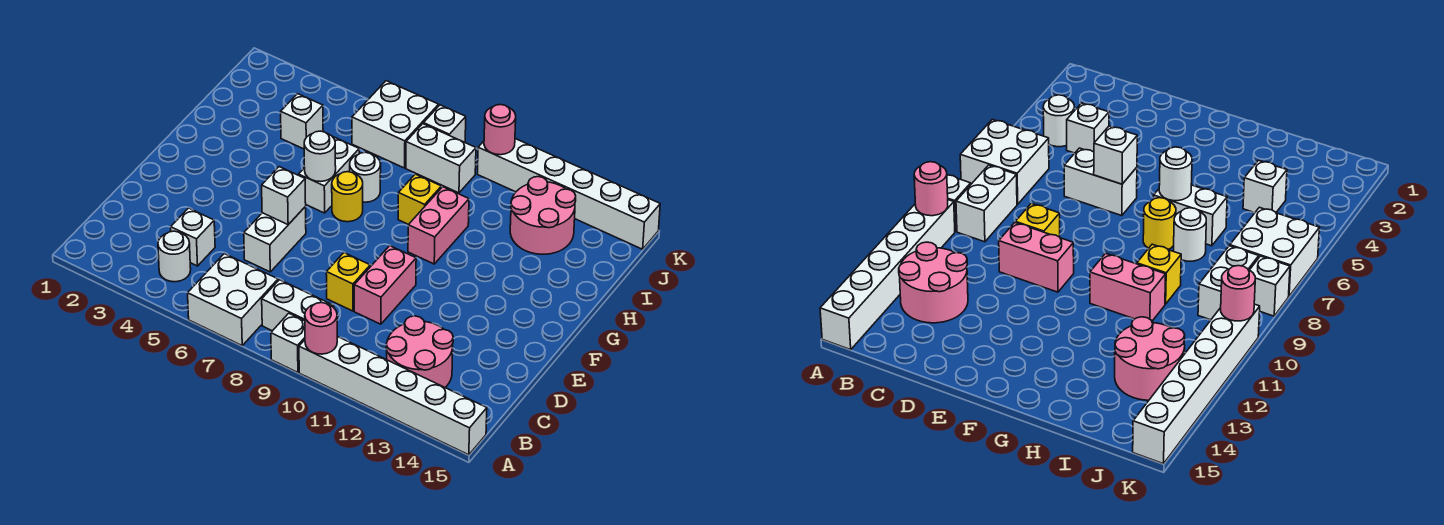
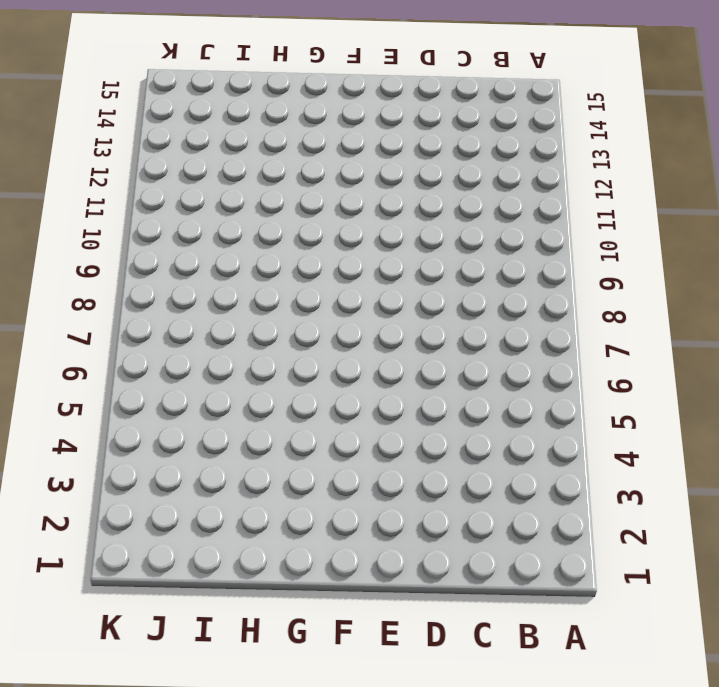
none -> white 2x2 brick [188,254,278,345]
none -> white 1x1 brick [271,313,305,372]
none -> white 1x6 brick [299,336,487,455]

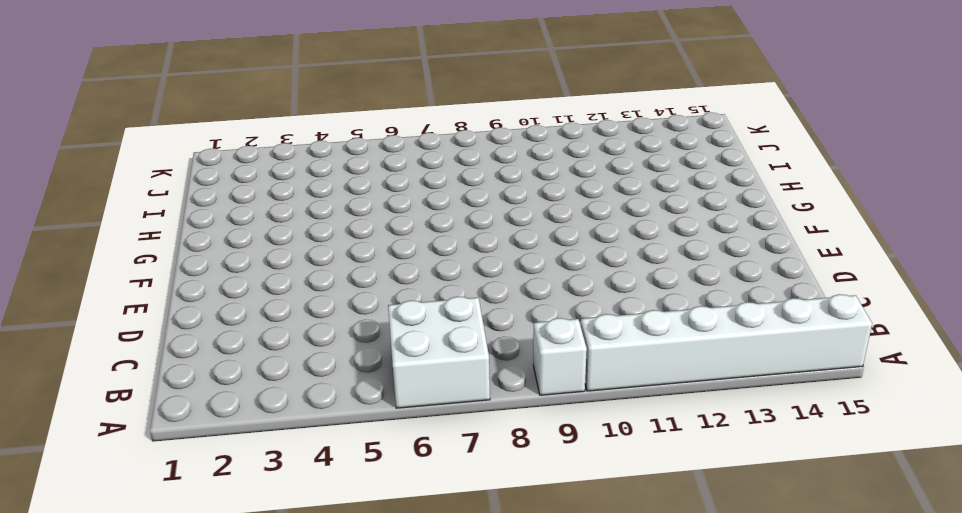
none -> white 1x1 round brick [158,231,191,282]
none -> white 1x2 brick [262,280,334,331]
none -> pink 2x2 round brick [386,316,453,387]

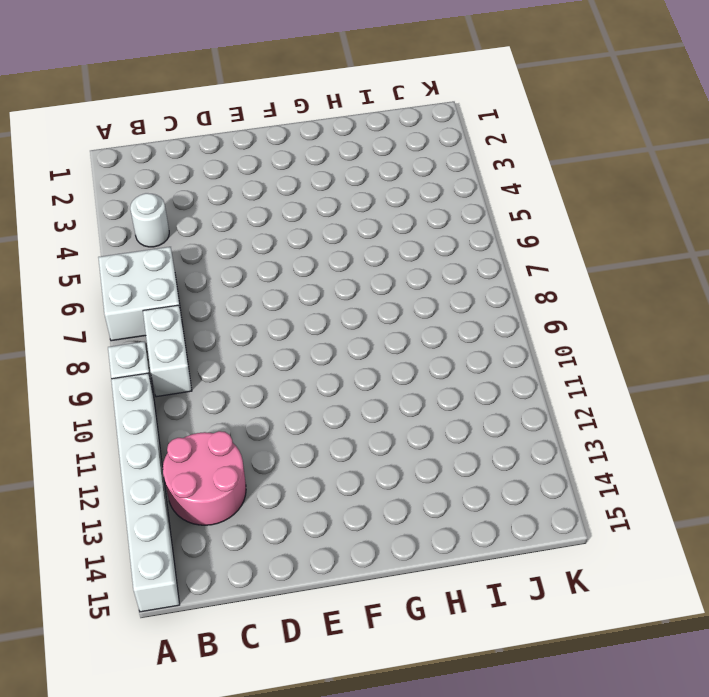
none -> white 1x1 brick [171,208,215,266]
none -> white 1x2 brick [244,207,306,272]
none -> yellow 1x1 brick [326,253,370,311]

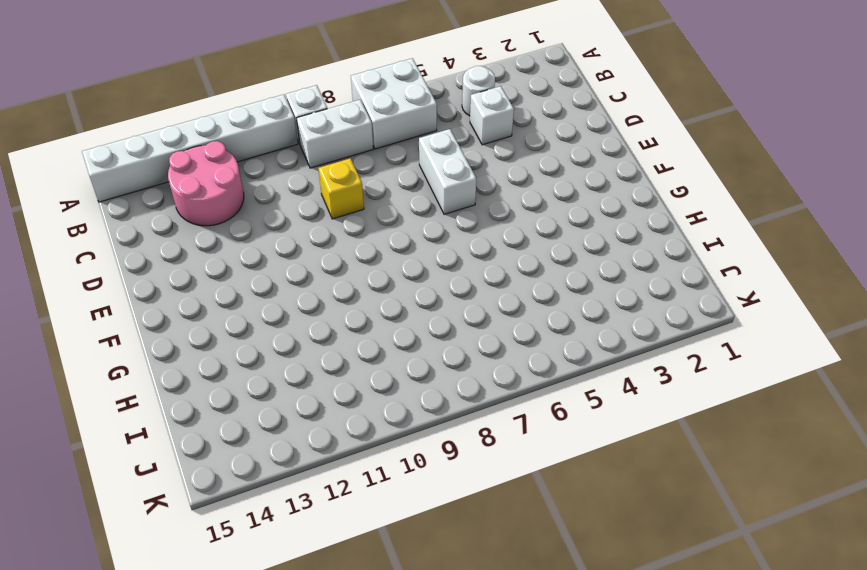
none -> pink 1x2 brick [354,246,416,324]
none -> white 1x2 brick [299,137,359,213]
none -> yellow 1x1 round brick [332,172,363,222]

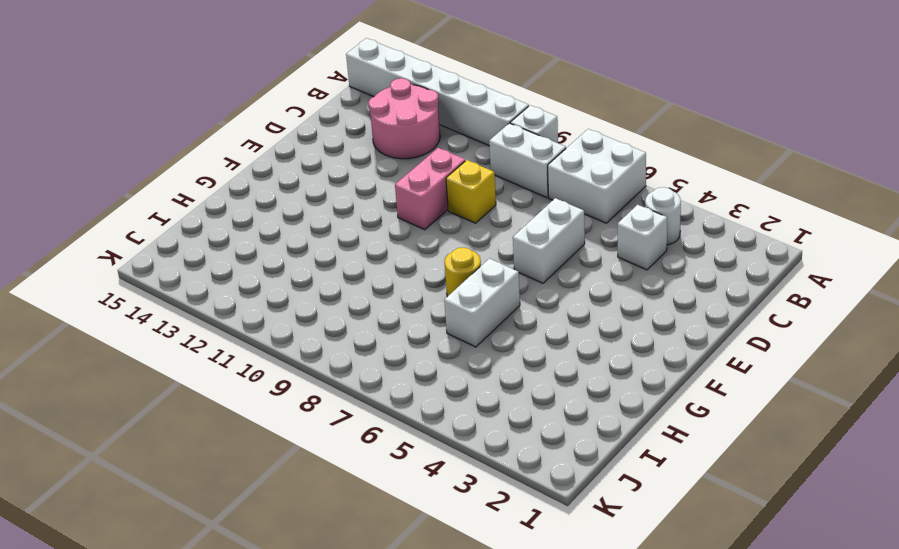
none -> pink 1x2 brick [408,187,469,264]
none -> white 1x1 round brick [350,152,381,202]
none -> yellow 1x1 brick [398,174,441,225]

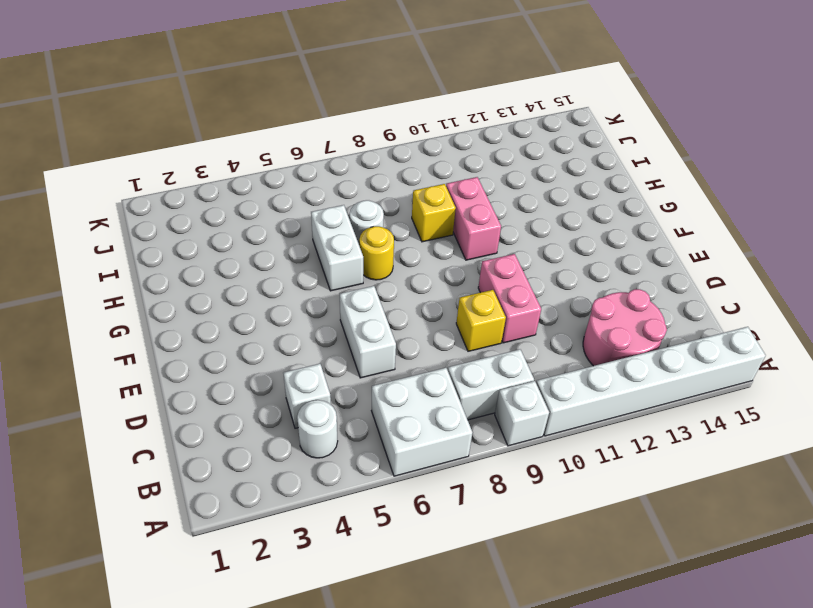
none -> white 1x1 brick [281,94,323,149]
none -> pink 2x2 round brick [510,177,576,254]
none -> white 2x2 brick [352,81,439,168]

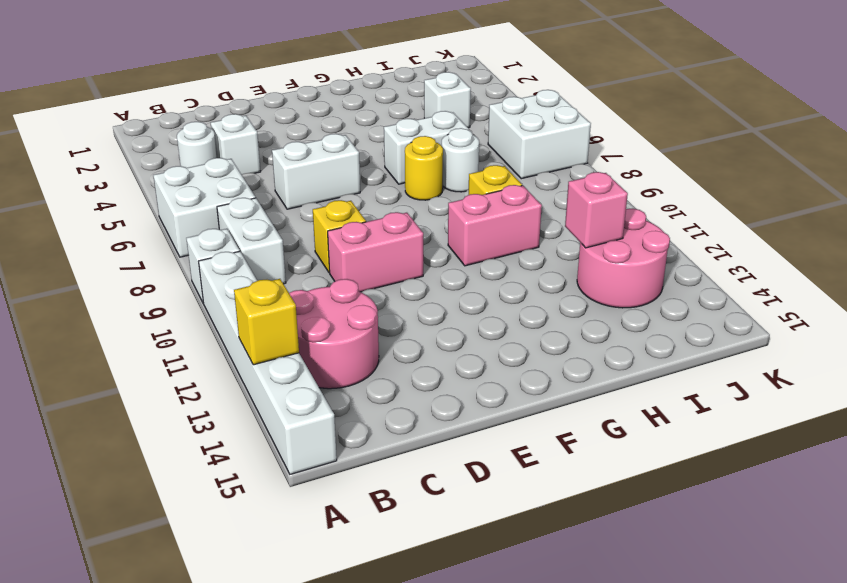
yellow 1x1 brick [234,279,299,365] -> none
pink 1x1 brick [565,172,628,248] -> none
none -> white 1x2 brick [406,124,476,193]
none -> white 1x1 brick [424,105,466,142]
none -> white 1x6 brick [477,139,660,249]

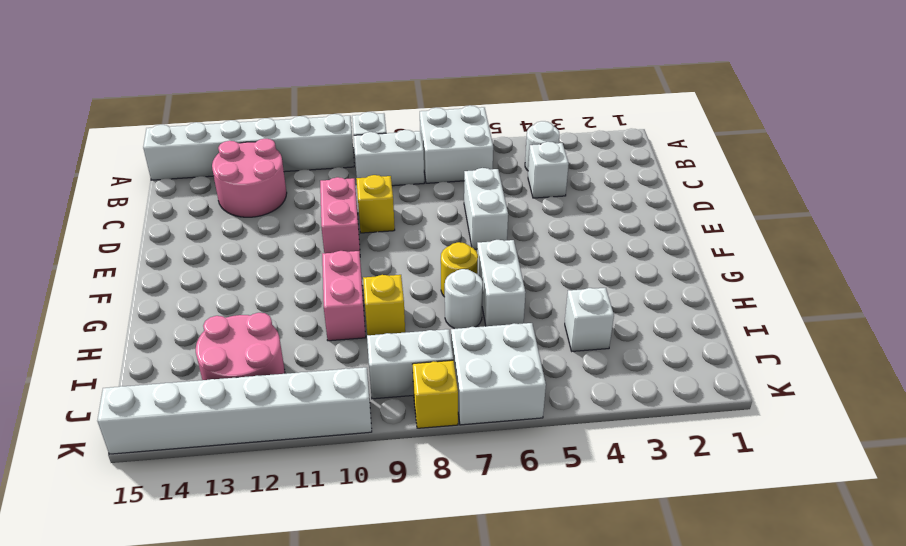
yellow 1x1 brick [413,360,458,428] -> white 1x1 brick [424,105,466,142]
none -> pink 1x1 round brick [305,303,337,354]
none -> white 1x1 brick [262,167,306,225]
none -> white 1x1 round brick [304,131,336,182]

